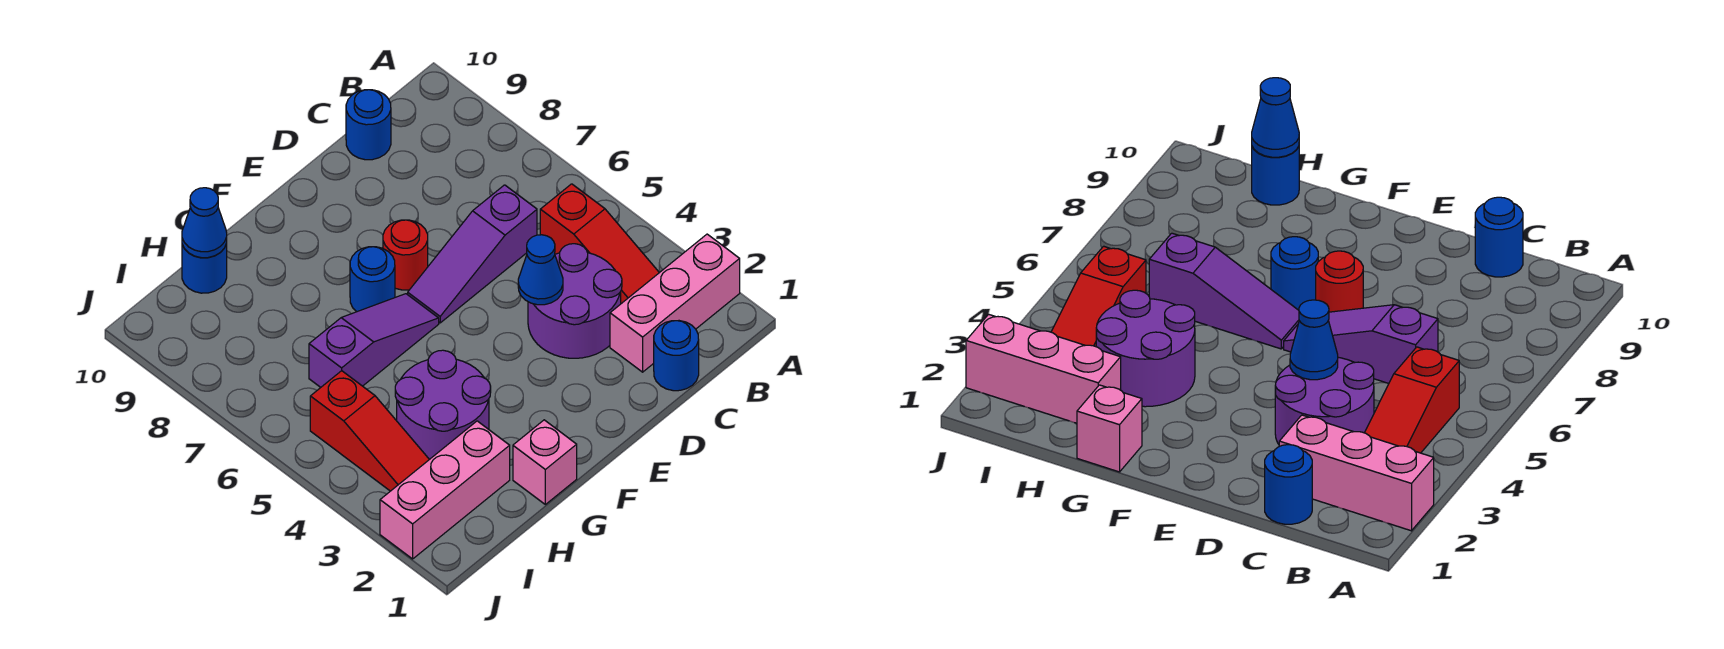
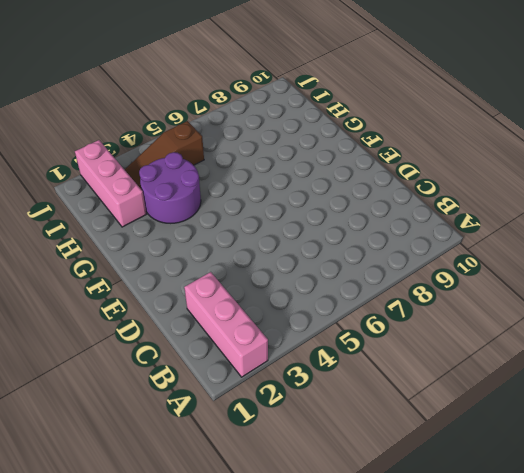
brown 1x3 slope [125,121,204,190] -> red 1x3 slope [310,371,429,491]
none -> red 1x3 slope [540,184,659,304]
none -> blue 1x1 round brick [654,321,699,391]
none -> purple 2x2 round brick [528,244,622,358]

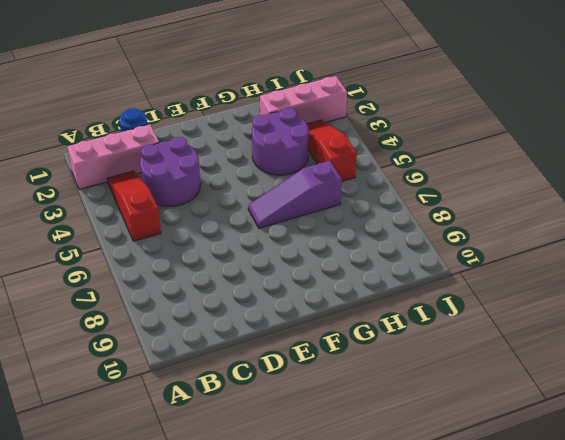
none -> purple 1x3 slope [408,185,537,323]
none -> blue 1x1 round brick [346,90,391,160]
none -> red 1x1 round brick [383,220,428,290]

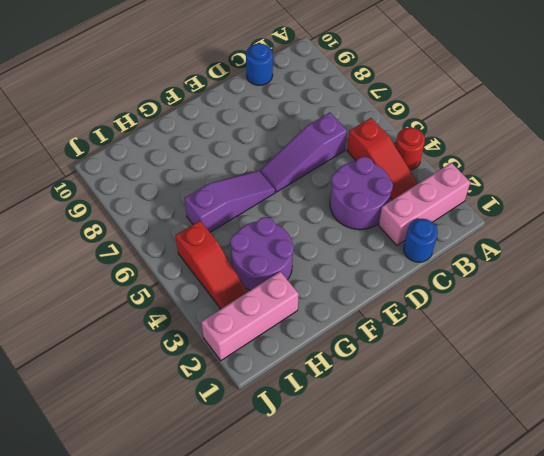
red 1x1 round brick [395,128,425,170] -> red 1x1 round brick moved to [383,220,428,290]
none -> blue 1x1 round brick [350,247,395,312]
none -> pink 1x1 brick [513,420,577,504]
none -> blue 1x1 round brick [182,244,227,293]

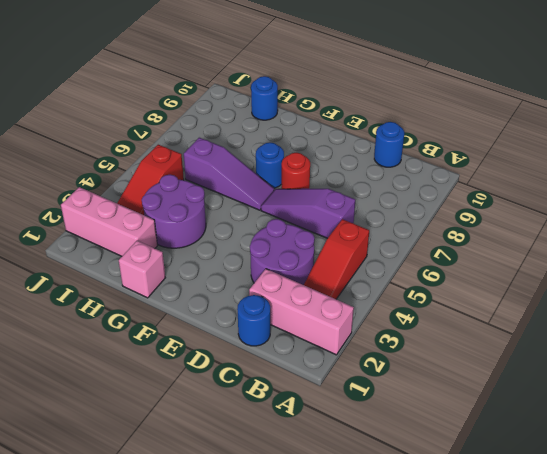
none -> blue 1x1 cone [518,235,563,305]
none -> blue 1x1 cone [182,188,227,258]

